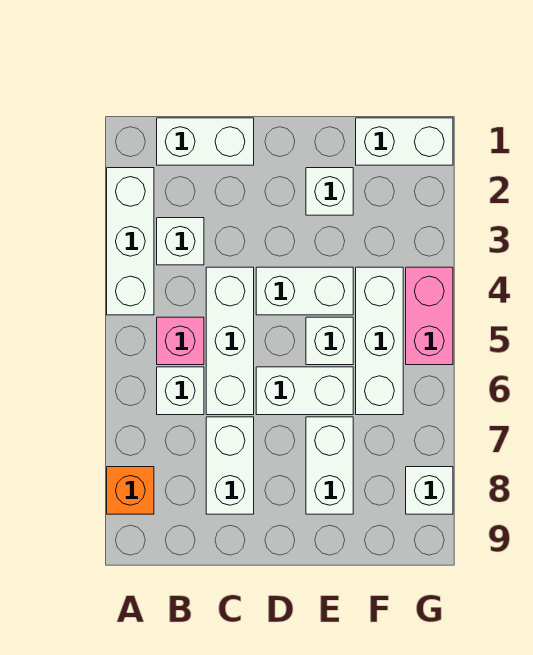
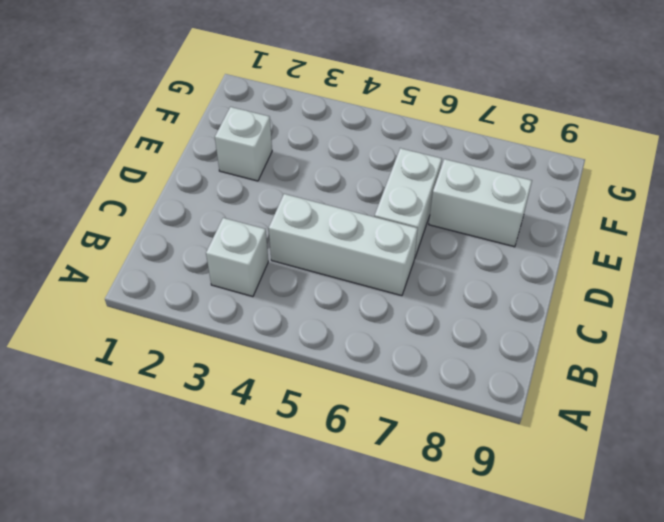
none -> white 1x3 brick [107,168,154,315]
none -> orange 1x1 brick [107,467,154,514]
none -> white 1x2 brick [157,118,254,165]

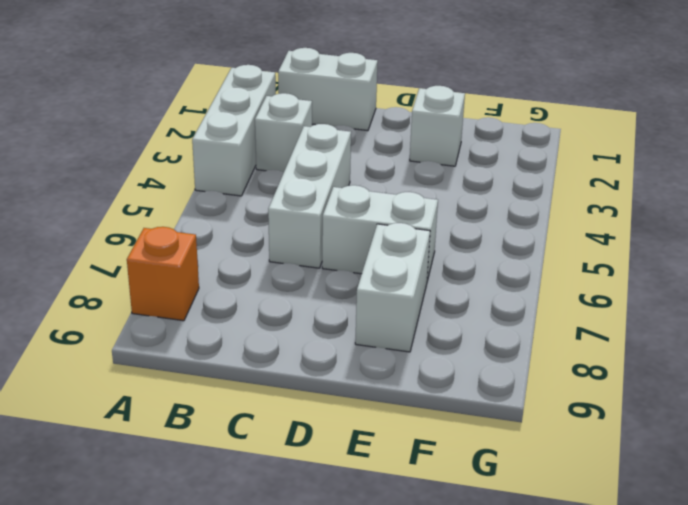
none -> pink 1x1 brick [157,317,204,365]
none -> white 1x1 brick [157,367,204,415]
none -> white 1x2 brick [206,417,254,514]

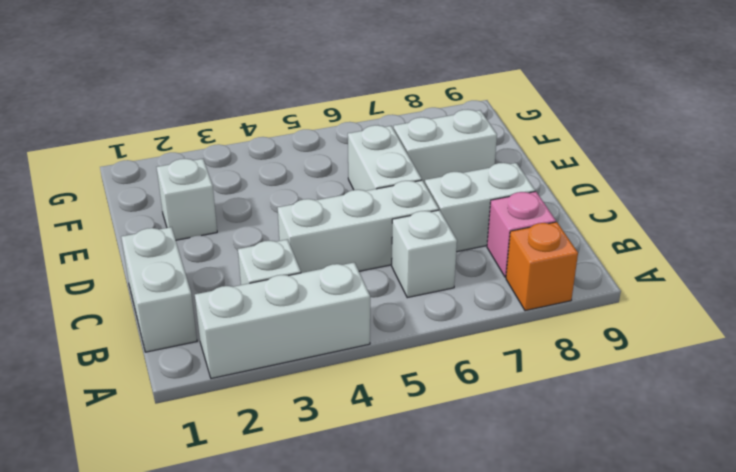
pink 1x1 brick [487,192,556,277] -> pink 1x1 brick moved to [157,317,204,365]
none -> white 1x2 brick [256,267,353,315]
none -> white 1x1 brick [306,317,353,365]
none -> white 1x2 brick [356,118,453,165]

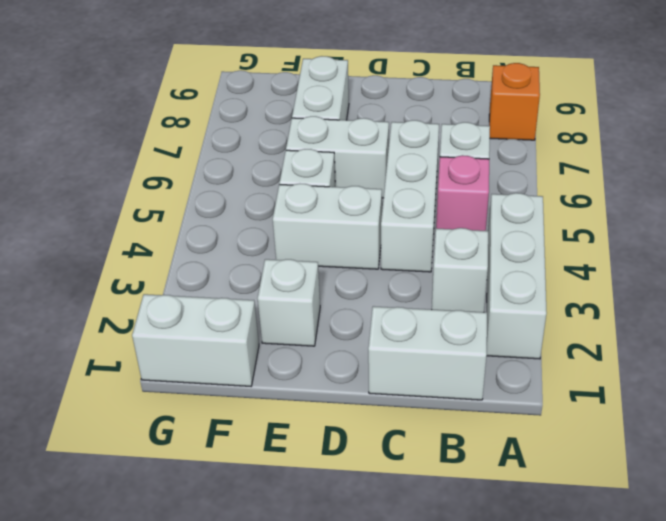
none -> white 1x2 brick [206,417,254,514]
none -> white 1x3 brick [356,267,403,415]
none -> pink 1x2 brick [406,267,453,365]

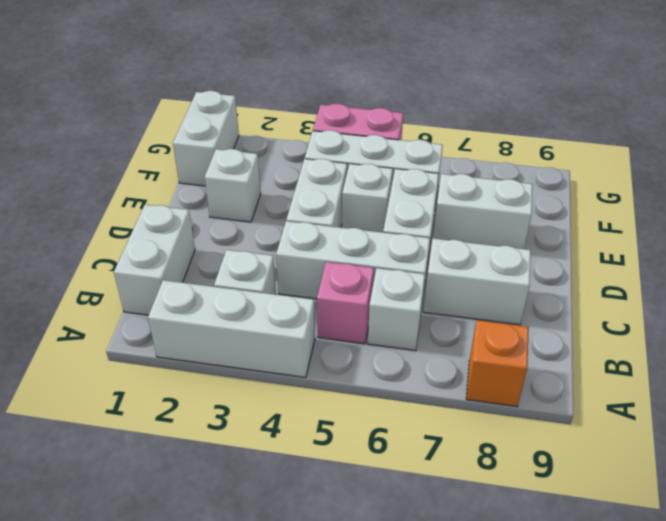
none -> white 1x1 brick [406,467,453,514]

